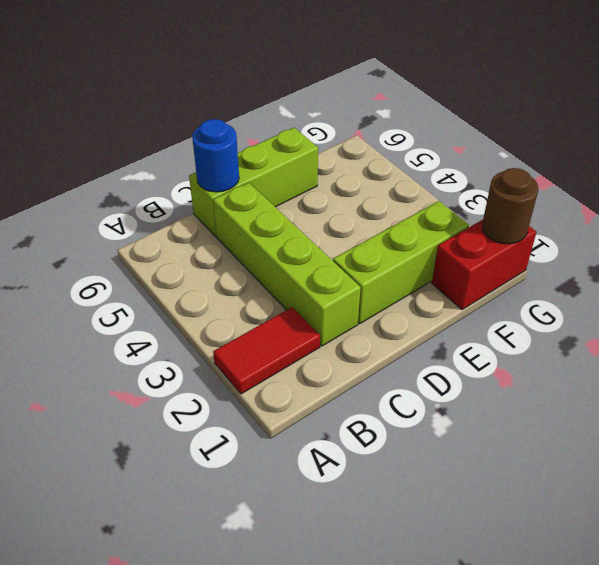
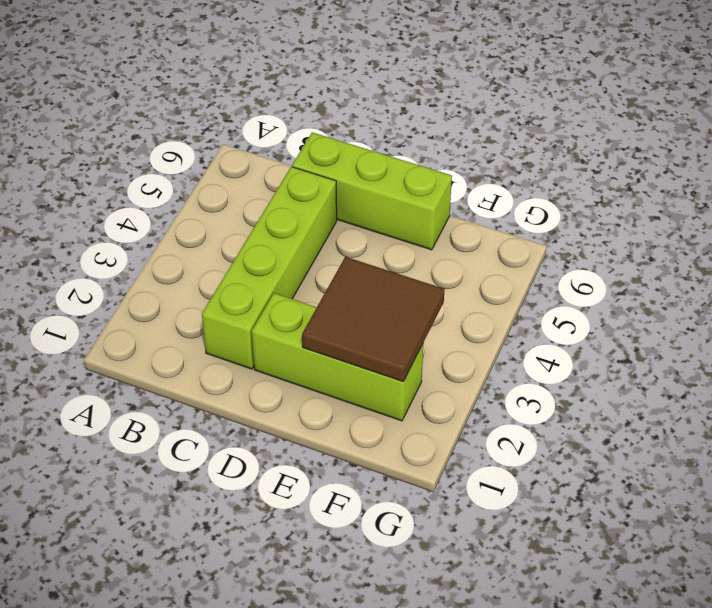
brown 2x2 tile [302,257,444,382] -> none
none -> red 1x2 tile [213,307,320,394]
none -> red 1x2 brick [432,220,536,310]

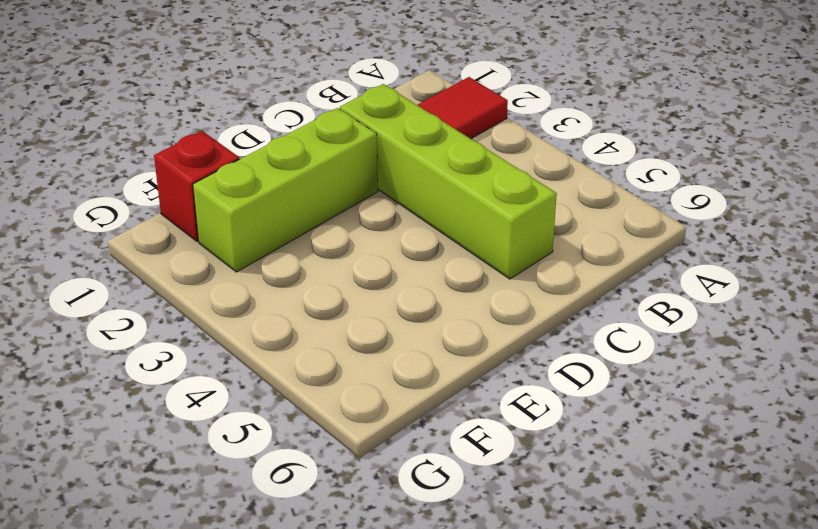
red 1x1 brick [154,131,239,241] -> red 1x2 brick [432,220,536,310]
none -> lime 1x3 brick [189,128,318,236]
none -> blue 1x1 round brick [192,119,239,192]

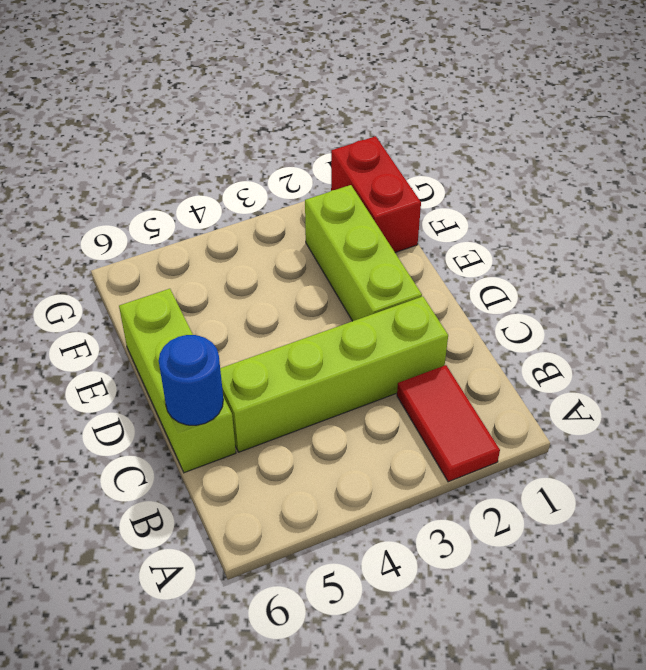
none -> brown 1x1 round brick [482,168,538,244]

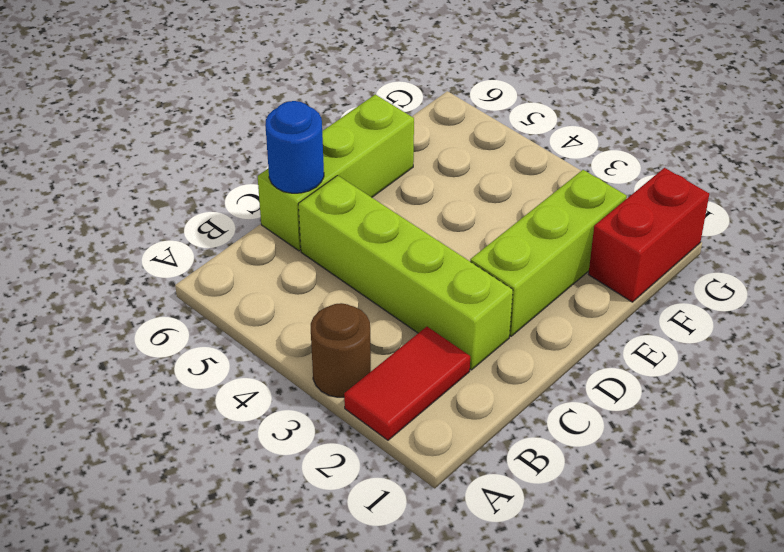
brown 1x1 round brick [311,303,371,397] -> brown 1x1 round brick moved to [482,168,538,244]

